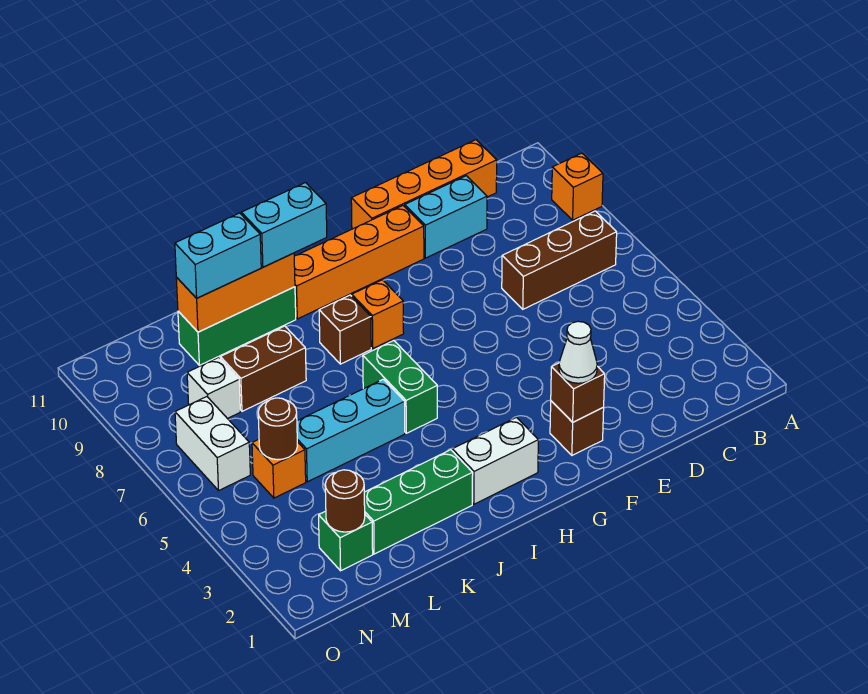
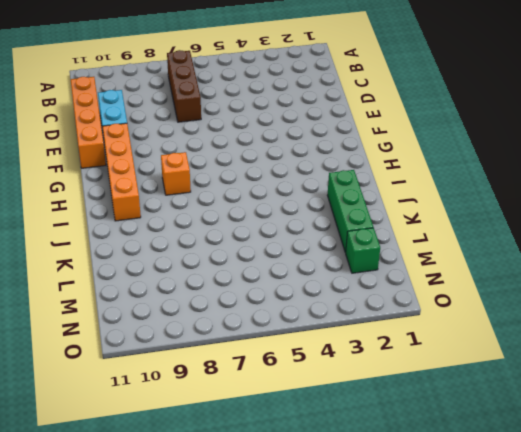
none -> orange 1x1 brick [552,153,603,220]
none -> brown 1x1 brick [550,401,604,455]
none -> white 1x2 brick [452,417,538,504]

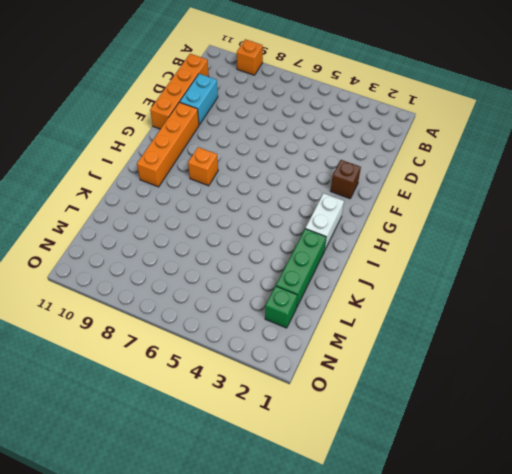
none -> brown 1x3 brick [502,211,617,309]
none -> green 1x2 brick [363,341,437,433]
none -> brown 1x1 brick [319,295,371,364]

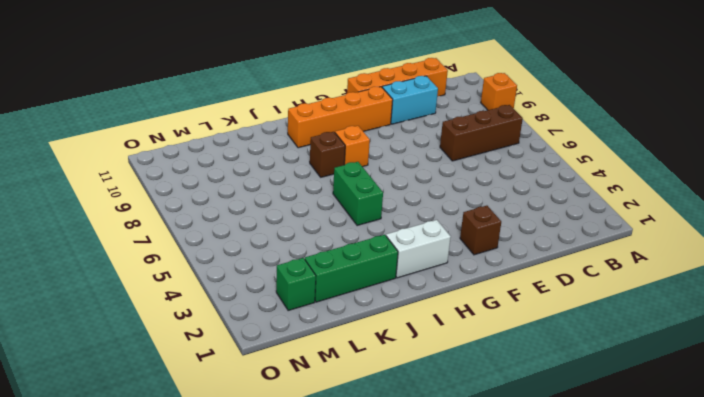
none -> cyan 1x3 brick [297,379,405,482]
none -> green 1x3 brick [178,287,296,365]
none -> brown 1x2 brick [220,326,306,411]

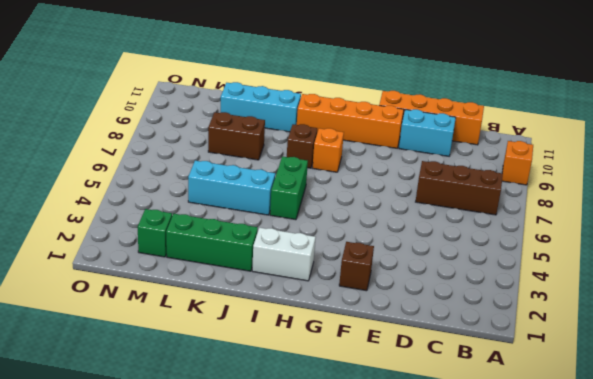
cyan 1x3 brick [221,82,301,132] -> green 1x3 brick [178,287,296,365]
none -> orange 1x1 brick [252,439,306,498]
none -> white 1x1 brick [187,357,240,419]
none -> white 1x2 brick [175,397,250,490]

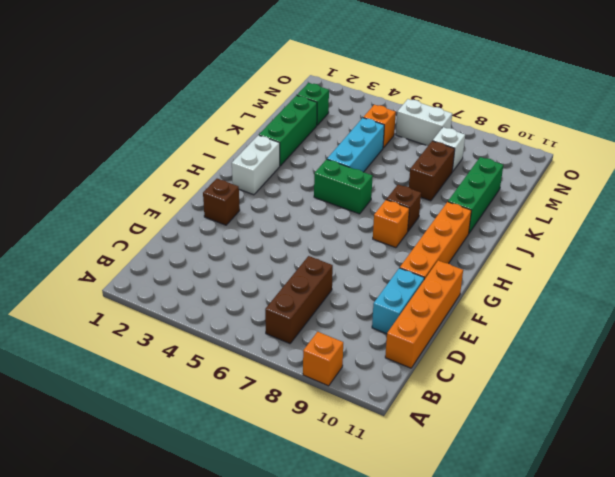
none -> brown 1x1 brick [551,363,605,422]
none -> orange 1x3 brick [176,253,295,332]
none -> brown 1x1 round brick [325,470,365,532]

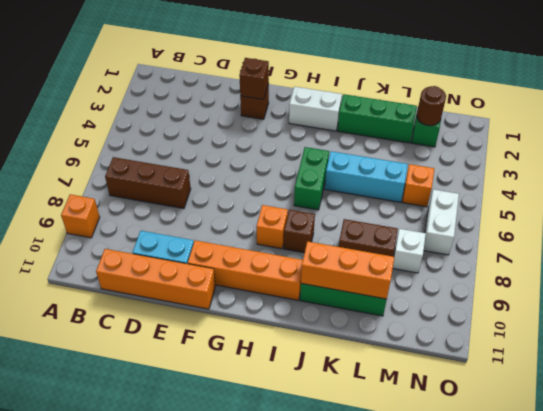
none -> brown 1x1 round brick [258,398,297,460]
none -> white 1x1 cone [559,321,597,383]
none -> cyan 1x2 brick [241,183,327,267]

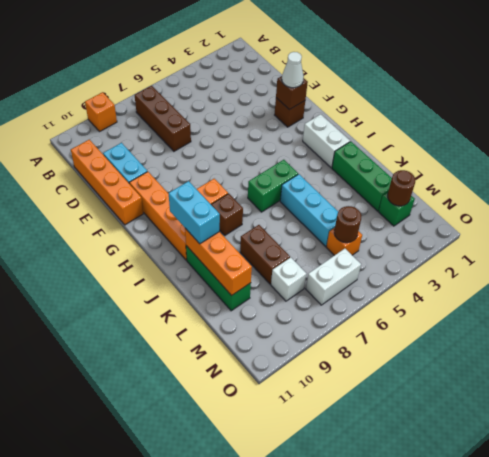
none -> cyan 1x2 brick [175,213,261,298]

